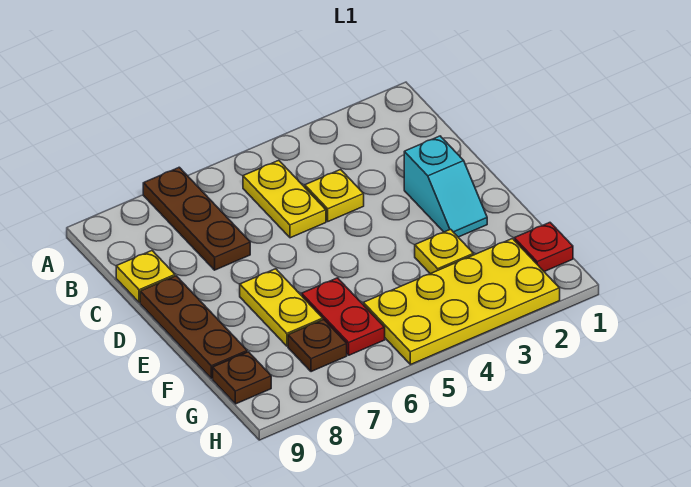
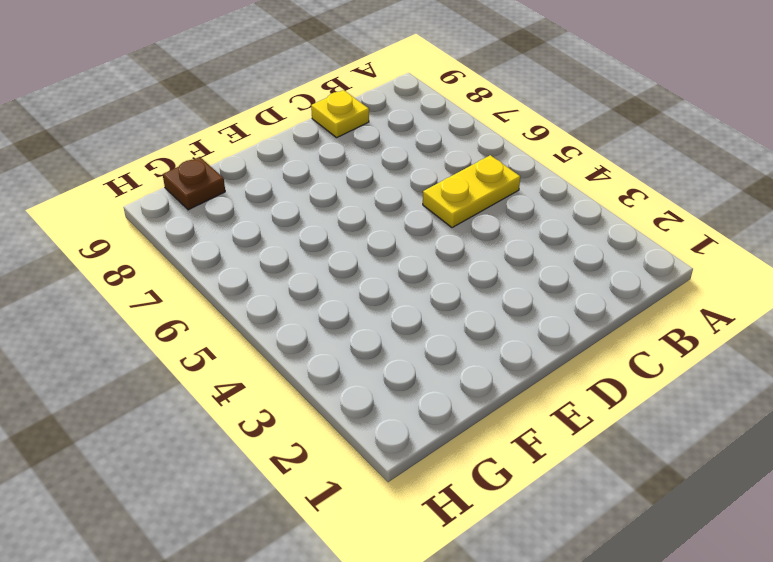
none -> brown 1x3 plate [143,167,250,270]
none -> yellow 1x1 plate [305,170,364,221]
none -> cyan 1x2 slope [404,136,487,237]

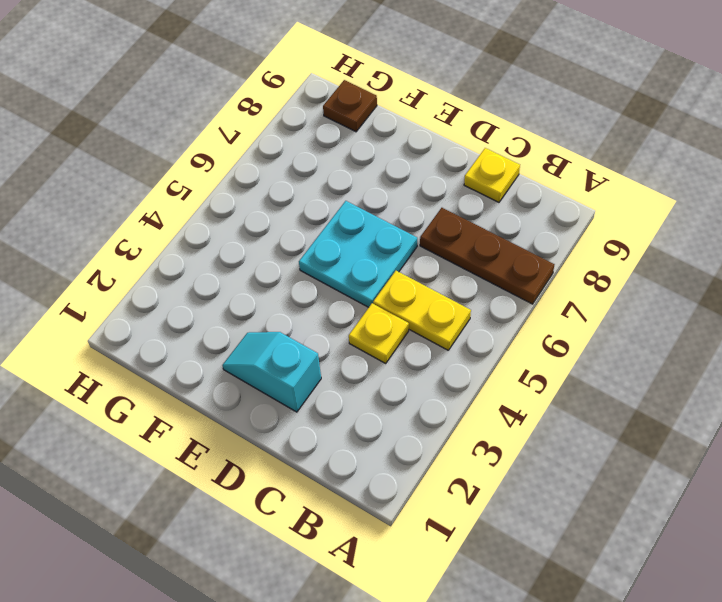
cyan 2x2 plate [299,201,417,307] -> none
none -> brown 1x3 plate [140,276,247,379]
none -> yellow 1x2 plate [240,269,323,346]
none -> yellow 1x1 plate [415,229,474,274]

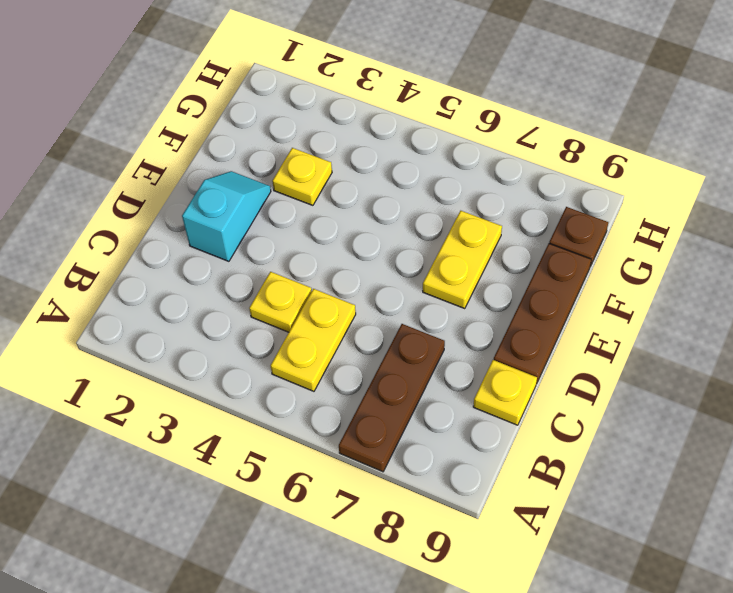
none -> red 1x2 plate [302,278,385,355]
none -> red 1x1 plate [514,223,573,272]
none -> yellow 2x4 plate [363,239,560,365]

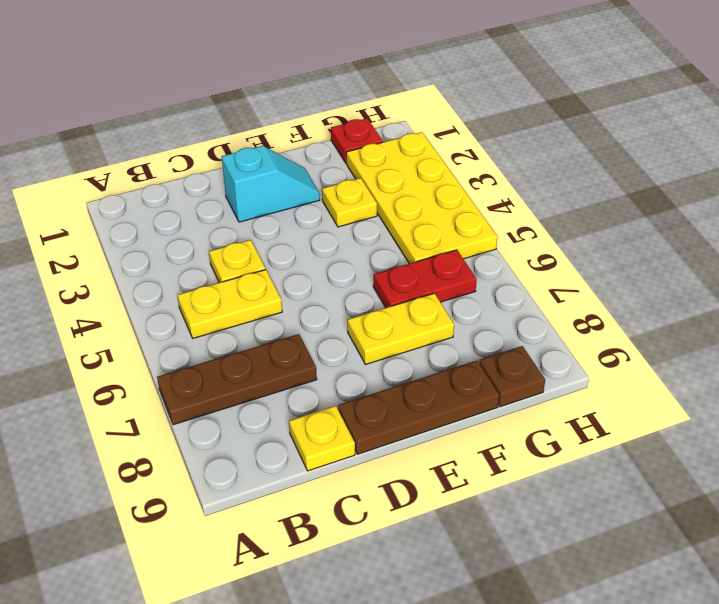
none -> brown 1x1 plate [288,320,347,372]

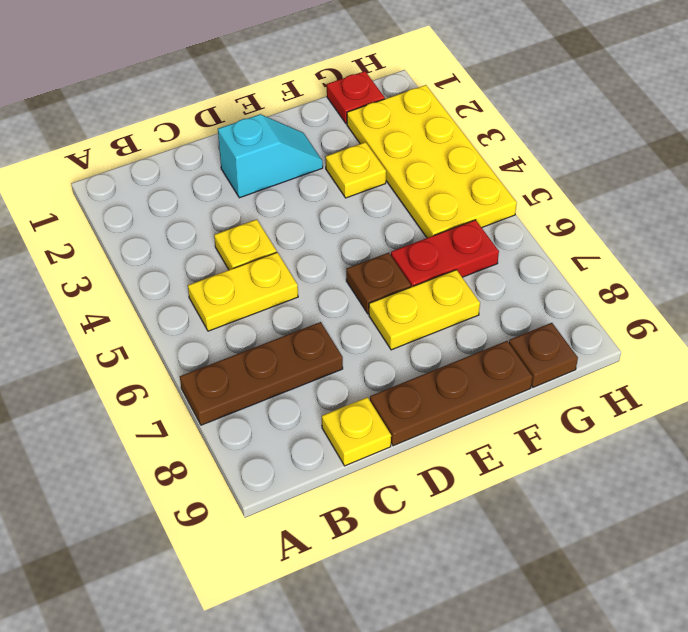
brown 1x1 plate [346,253,411,314] -> brown 1x1 plate moved to [288,320,347,372]

